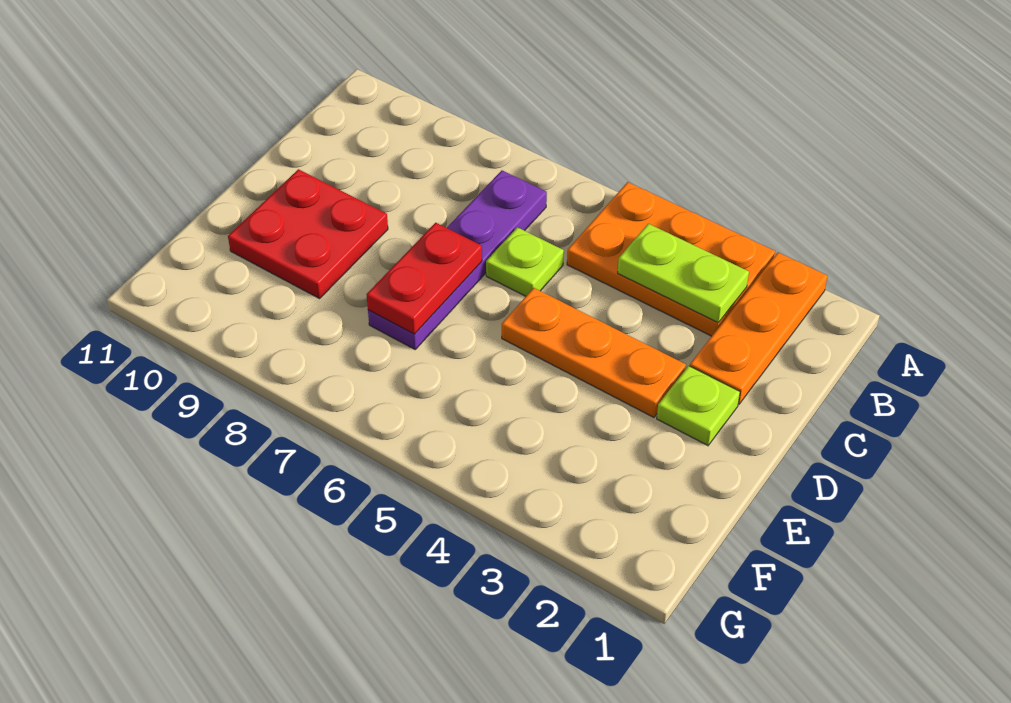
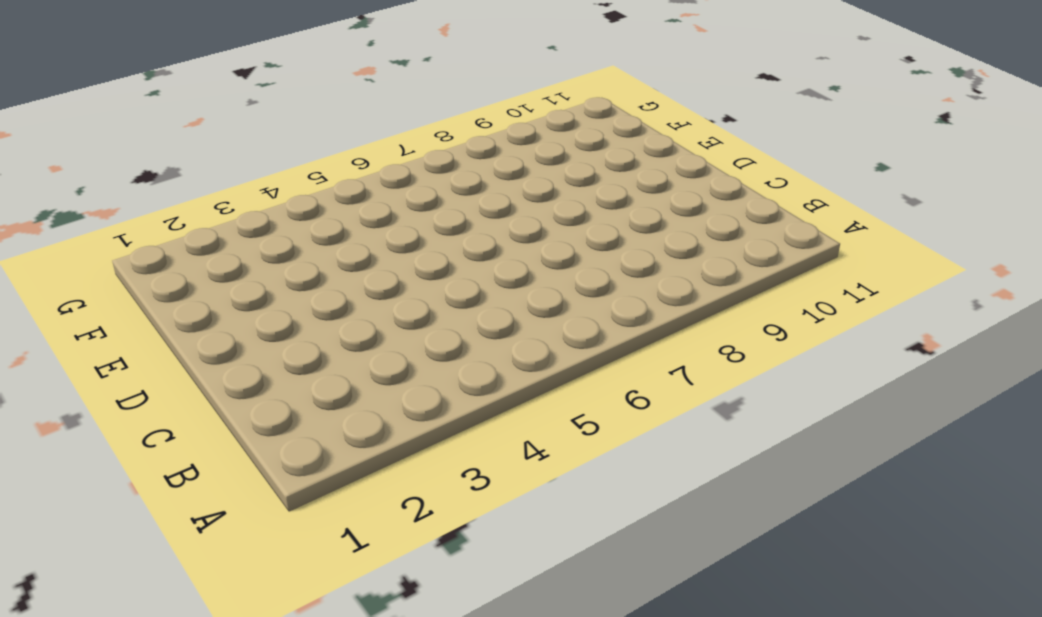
none -> orange 1x3 plate [690,253,828,404]
none -> orange 2x3 plate [567,182,775,336]

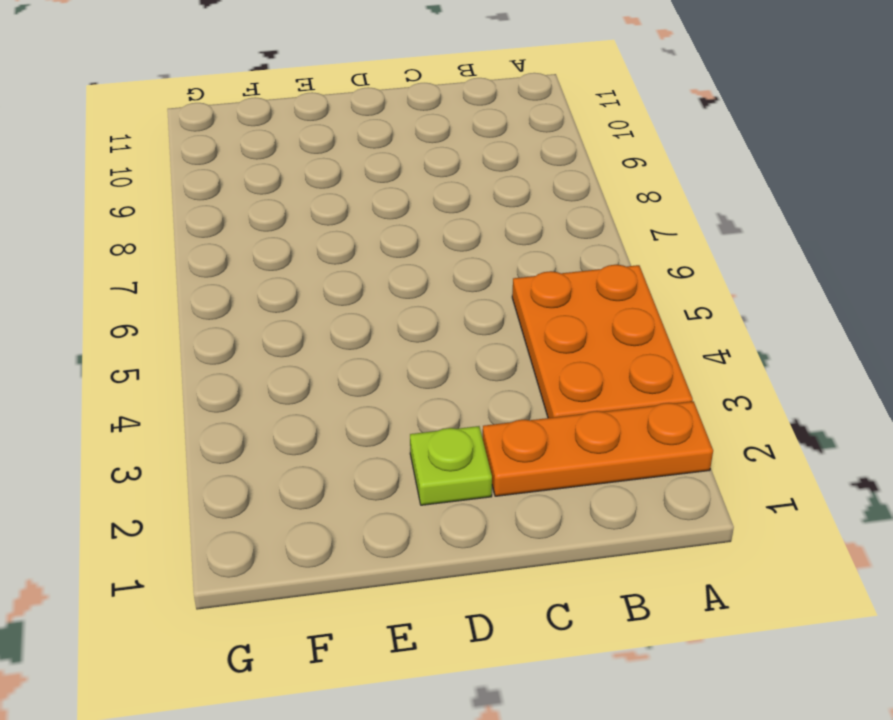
none -> purple 1x4 plate [368,171,547,349]
none -> lime 1x1 plate [486,227,564,296]

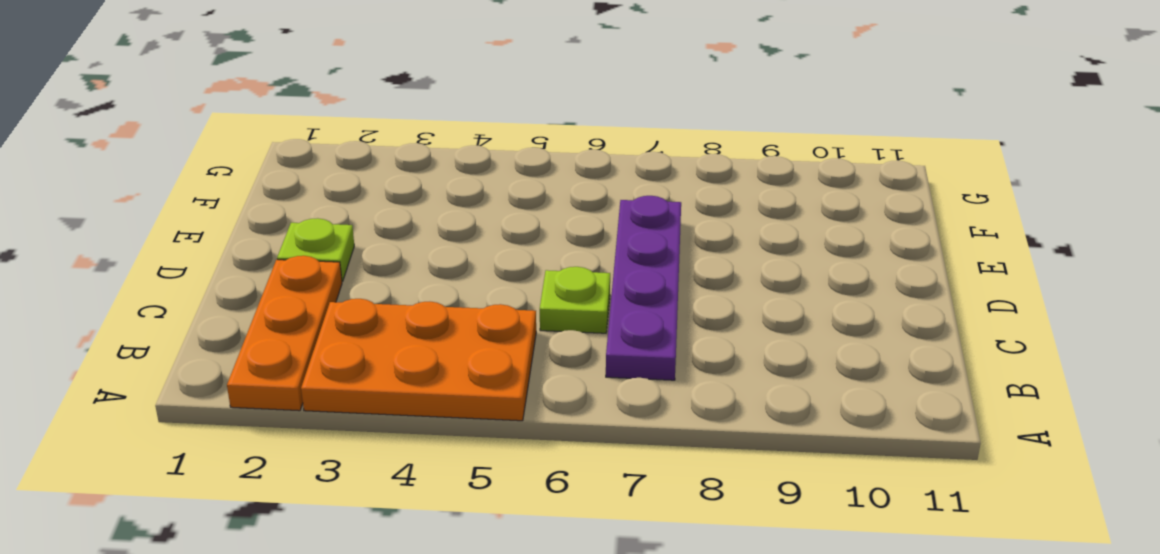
none -> orange 1x3 plate [502,288,686,417]
none -> red 2x2 plate [228,169,388,299]

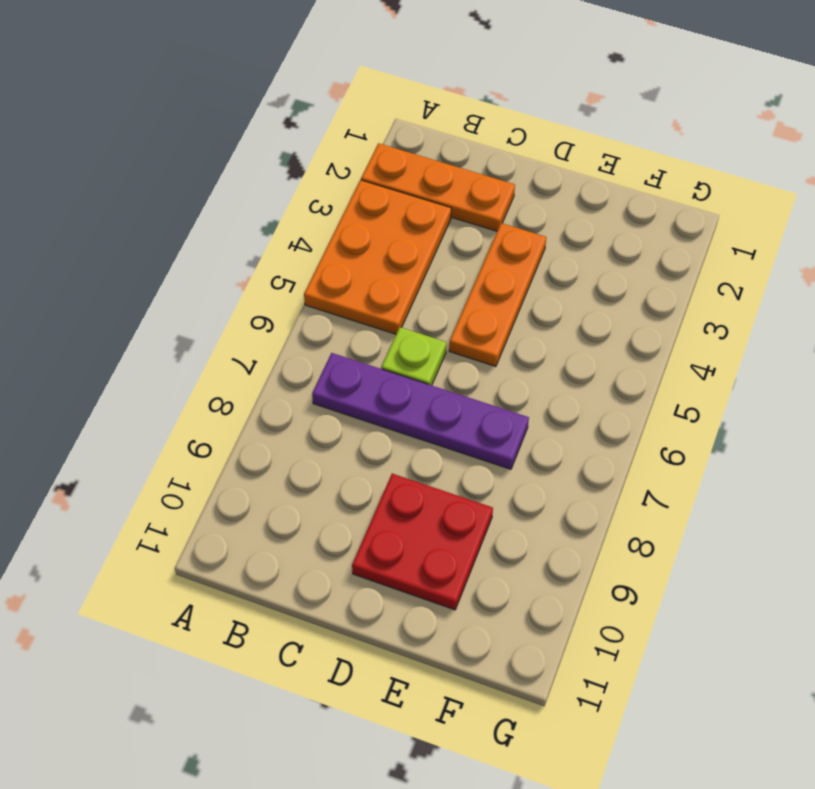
none -> lime 1x1 plate [657,366,740,446]
none -> lime 1x2 plate [618,224,749,323]

